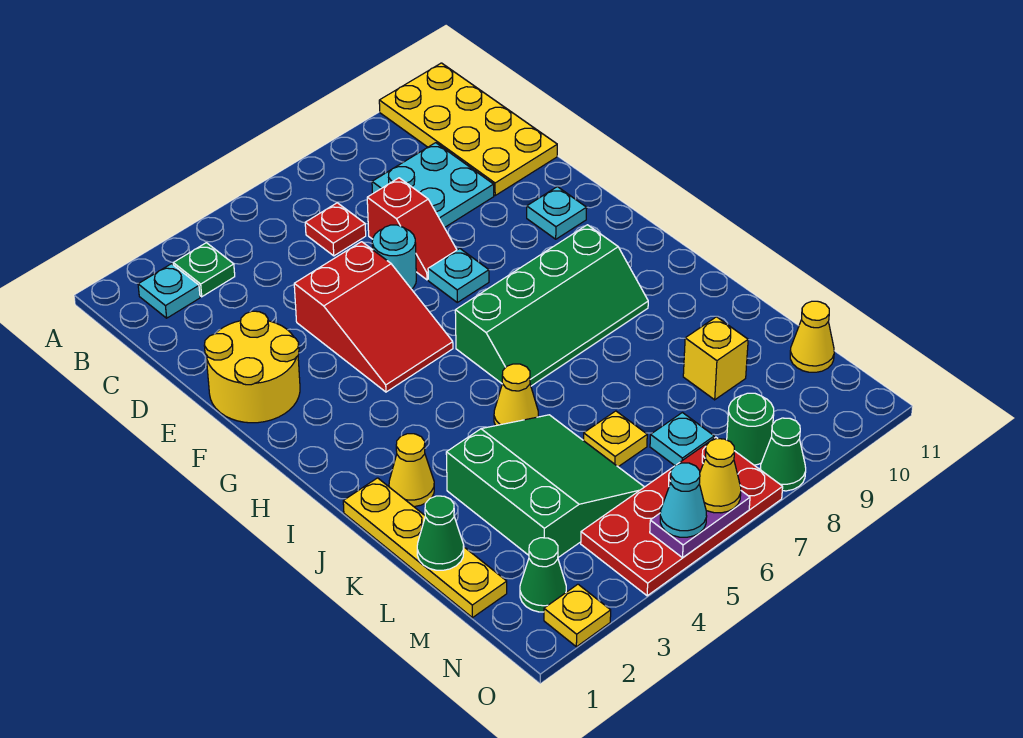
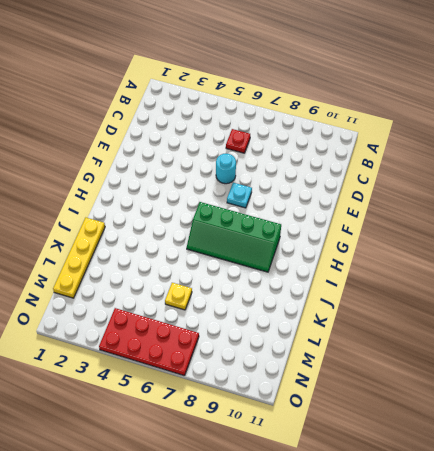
none -> yellow 2x4 plate [379,63,557,195]
none -> cyan 1x1 plate [138,264,200,318]
none -> green 1x1 plate [173,243,235,297]

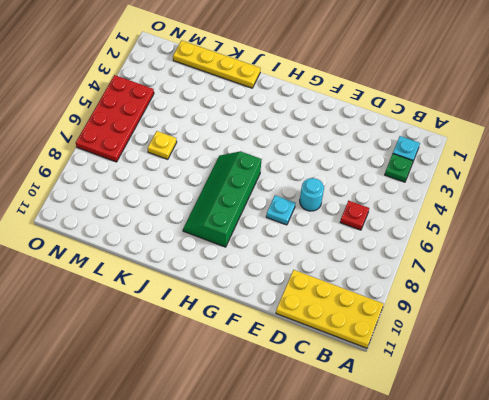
none -> cyan 2x2 plate [372,143,494,228]
none -> red 1x2 slope [367,178,457,280]
none -> yellow 2x2 round brick [204,311,300,423]

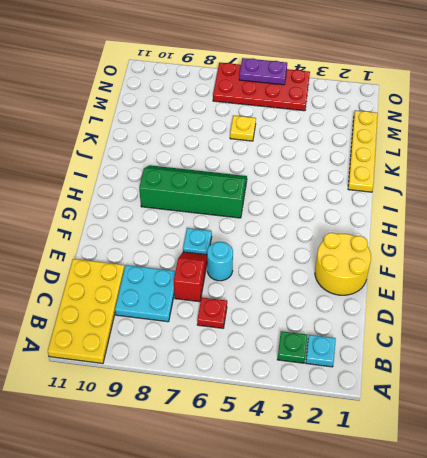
none -> red 2x3 slope [294,242,453,392]
none -> cyan 1x1 plate [527,187,587,239]
none -> yellow 1x1 cone [389,434,434,507]

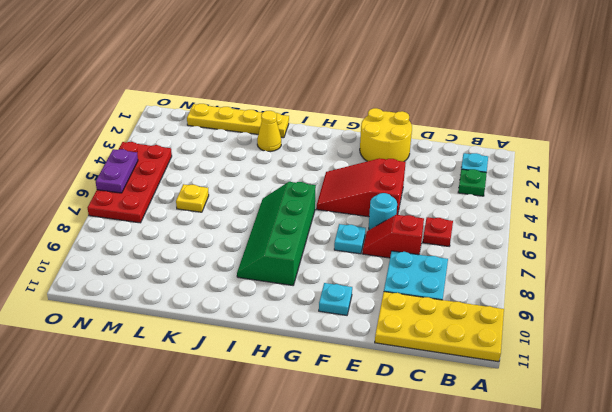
none -> yellow 1x1 cone [494,364,538,426]
none -> green 3x3 slope [446,415,644,557]
none -> yellow 1x1 brick [683,317,748,400]

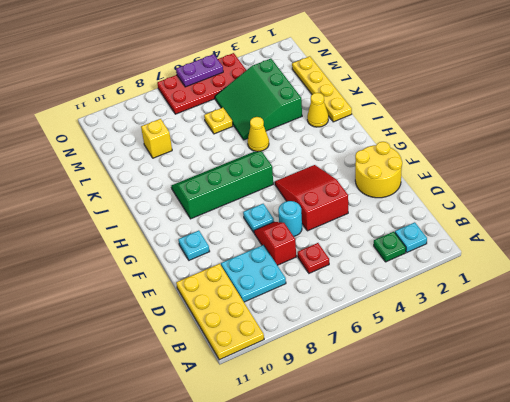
none -> cyan 1x1 plate [650,413,714,465]
none -> yellow 1x1 cone [790,301,834,372]
none -> green 1x1 cone [520,538,566,612]

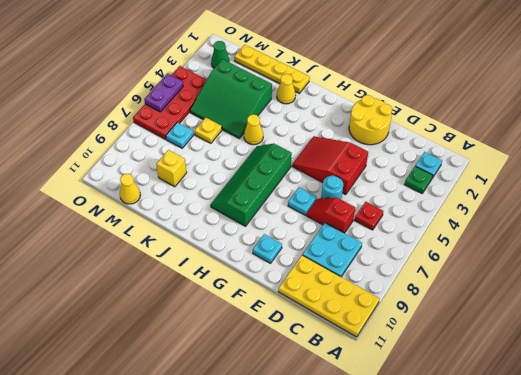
none -> green 1x1 round brick [727,393,774,465]
none -> yellow 1x1 plate [544,584,611,647]
none -> green 1x1 cone [760,418,806,491]

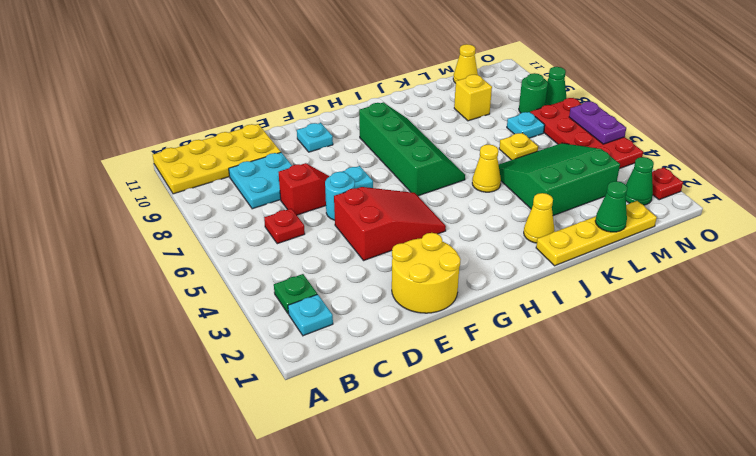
red 1x1 plate [652,167,683,200] -> yellow 1x1 plate [544,584,611,647]
none -> cyan 1x1 cone [660,463,707,537]
none -> yellow 1x1 cone [699,439,741,513]

